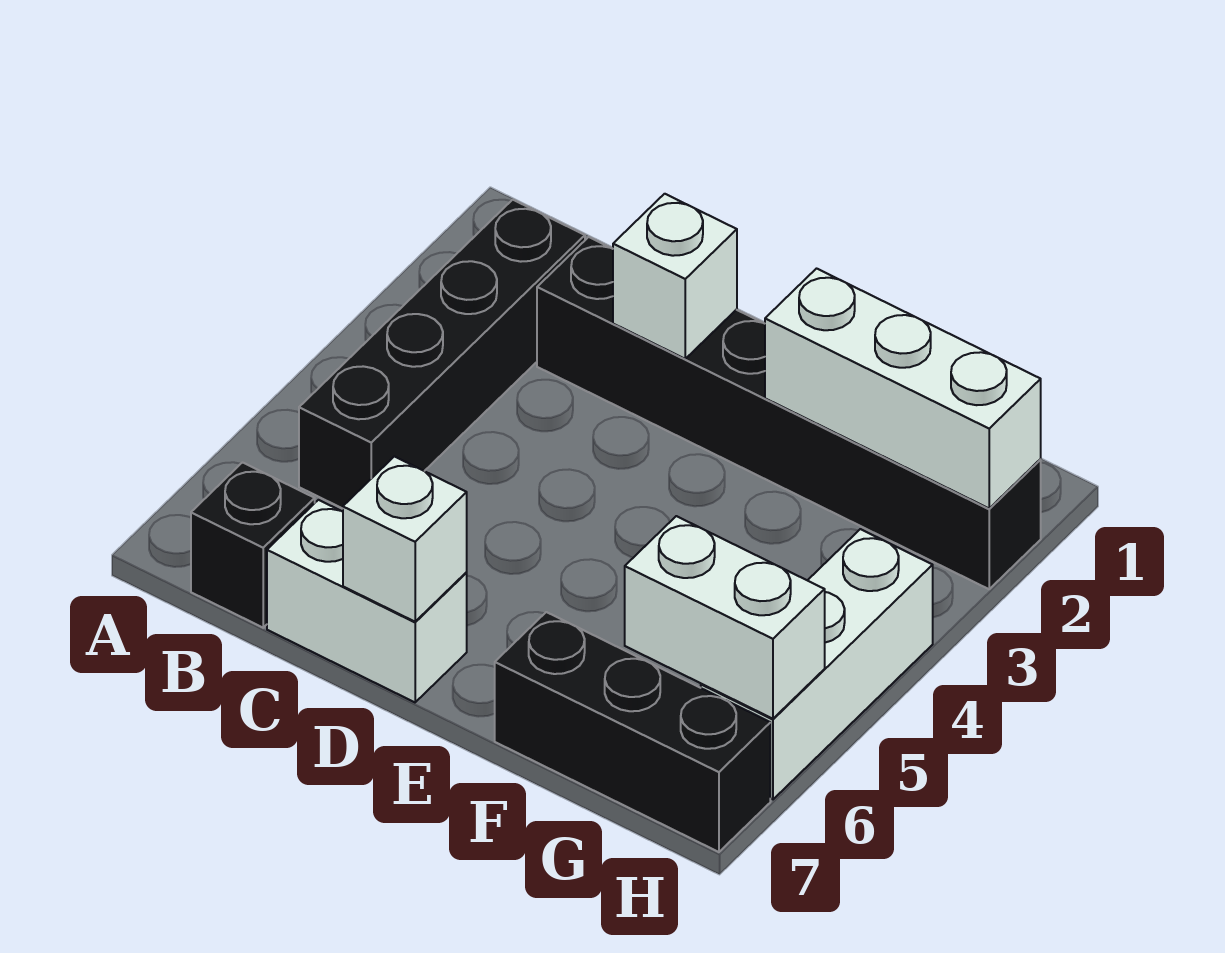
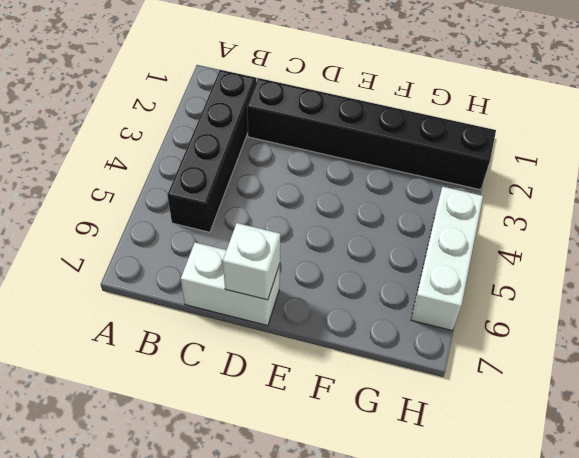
none -> black 1x1 brick [191,463,315,628]
none -> black 1x3 brick [495,612,770,852]

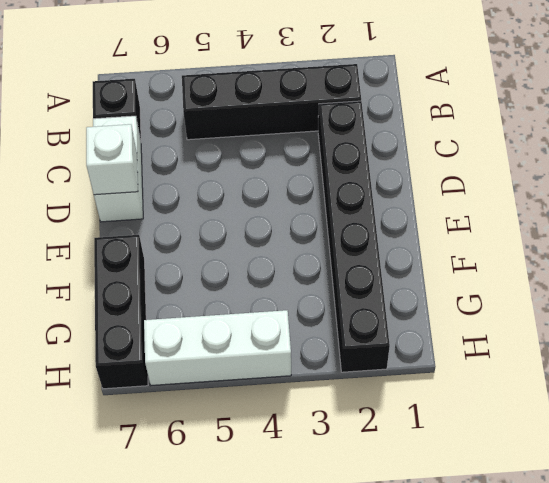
none -> white 1x1 brick [613,194,737,359]
none -> white 1x3 brick [765,269,1041,508]

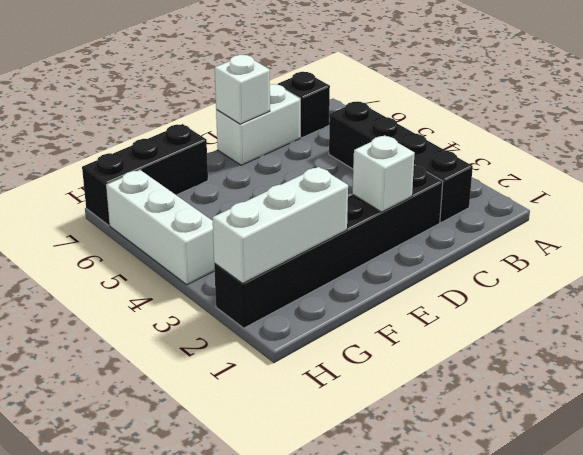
none -> white 1x2 brick [625,516,825,719]

